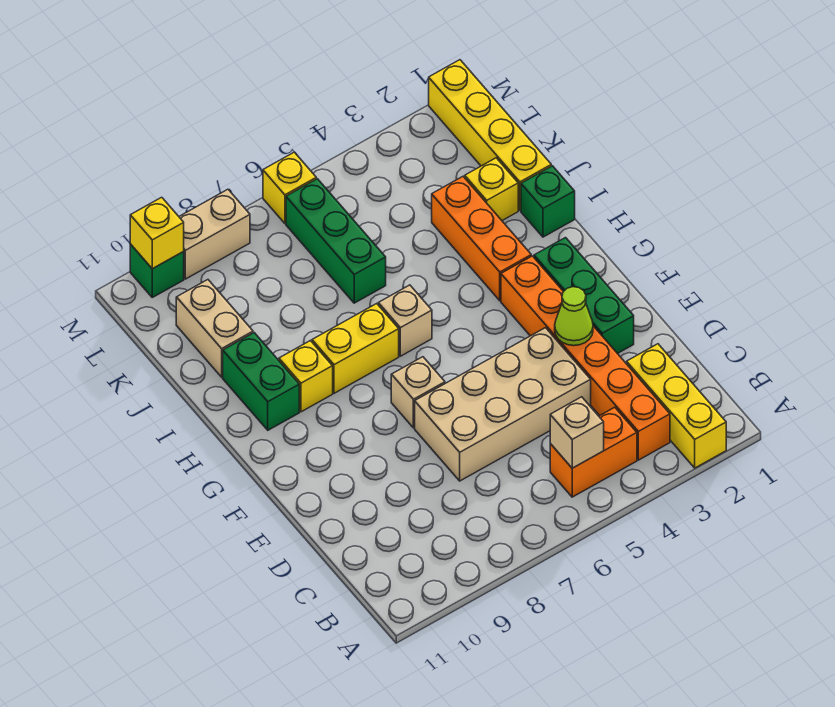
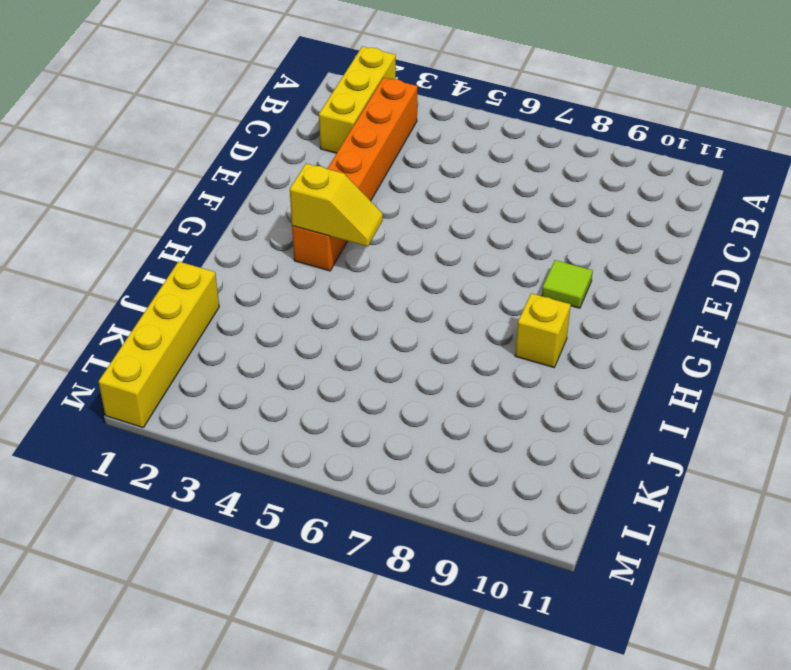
lime 1x1 tile [542,260,593,308] -> none
yellow 1x2 slope [290,164,383,246] -> none
none -> orange 1x2 brick [550,407,637,497]
none -> tan 2x4 brick [415,328,591,481]
none -> green 1x3 brick [534,238,634,354]

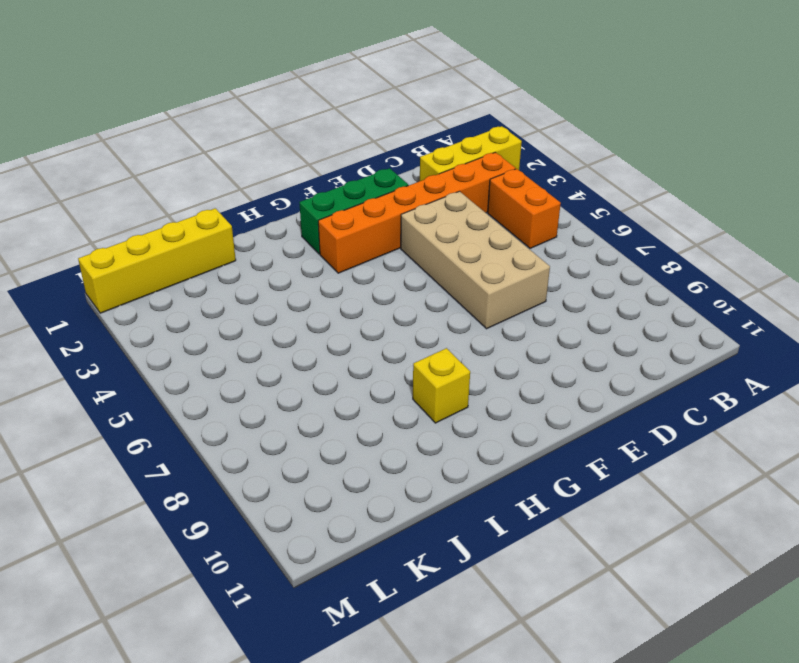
none -> tan 1x1 brick [391,357,445,428]
none -> orange 1x3 brick [432,177,531,301]
none -> tan 1x1 brick [378,285,432,356]

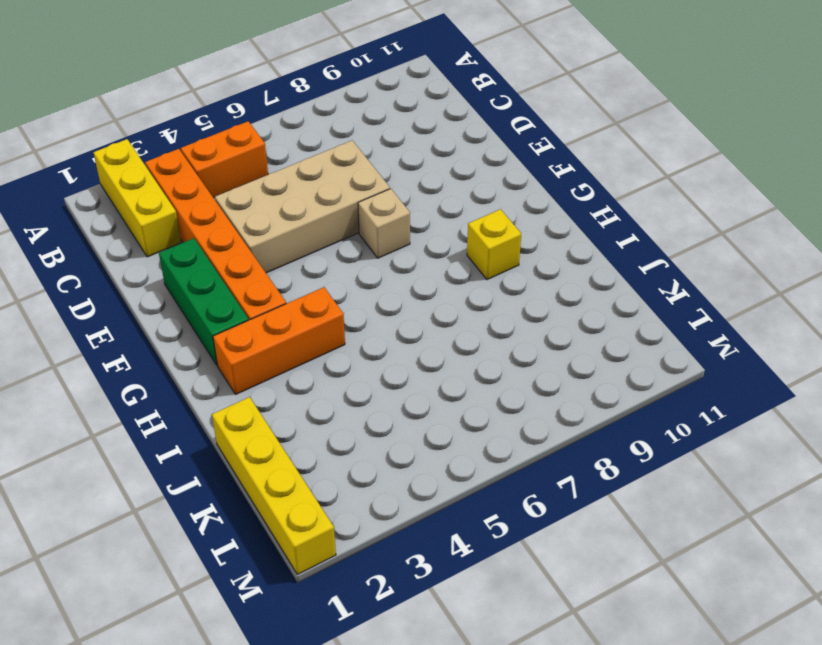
orange 1x3 brick [213,287,345,394] -> orange 1x3 brick turned to [432,177,531,301]
none -> tan 1x1 brick [378,285,432,356]
none -> yellow 1x2 brick [312,304,399,393]
none -> green 1x2 brick [223,333,299,430]

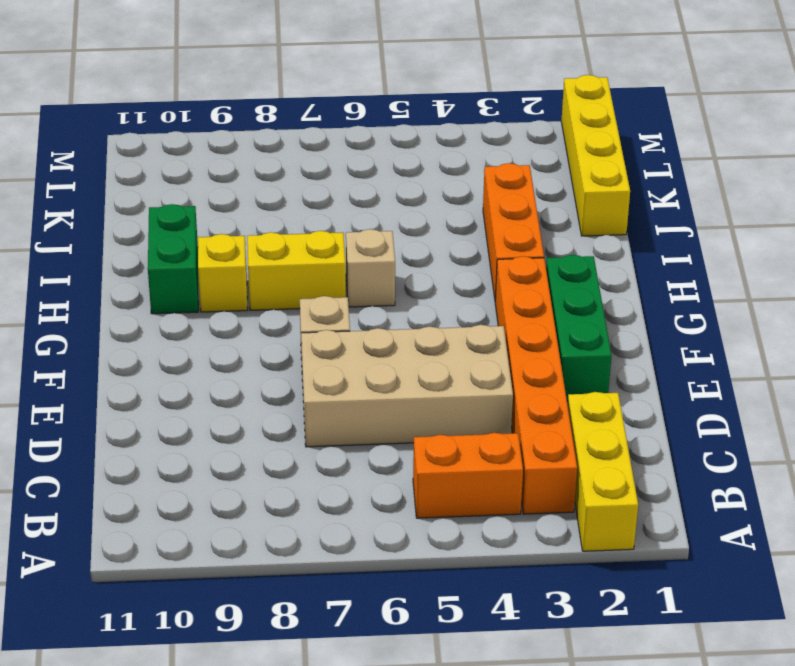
none -> green 1x1 brick [521,166,575,237]
none -> yellow 1x1 brick [465,158,518,220]
none -> green 1x3 brick [286,179,386,303]

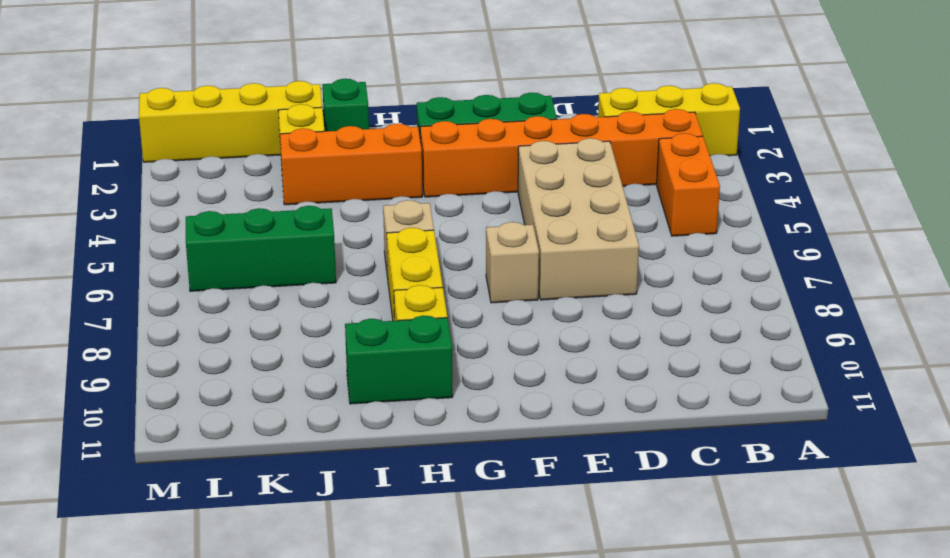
none -> tan 1x2 brick [176,280,253,377]
none -> yellow 1x1 brick [263,152,316,223]
none -> tan 1x2 brick [179,189,250,279]

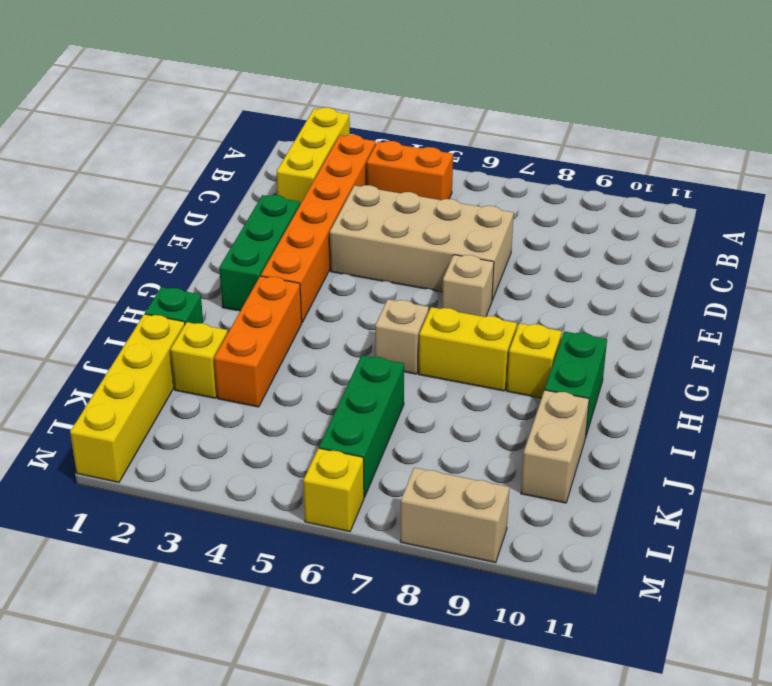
none -> green 1x1 brick [130,244,184,297]
none -> tan 1x1 brick [550,397,604,468]
none -> lime 1x1 cone [555,287,593,346]

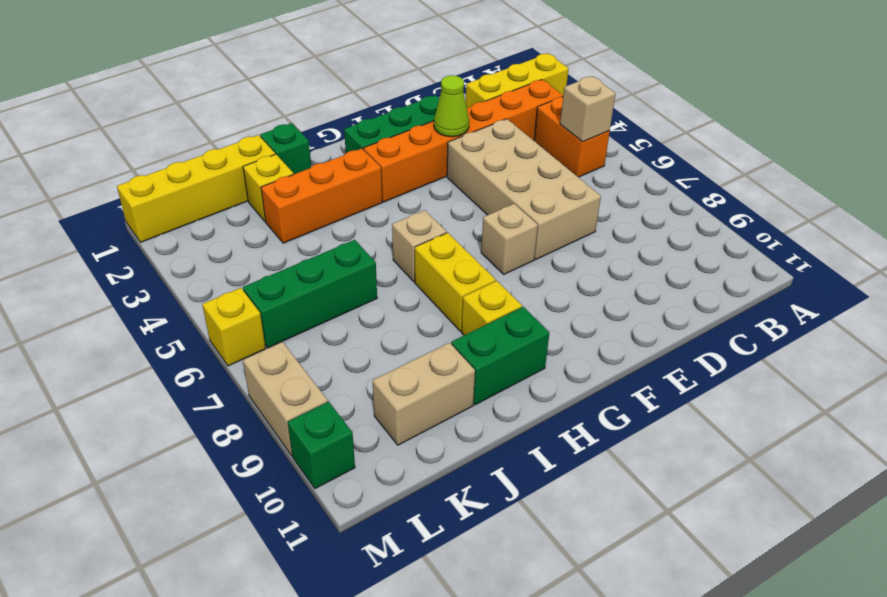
none -> yellow 1x1 brick [130,197,184,269]

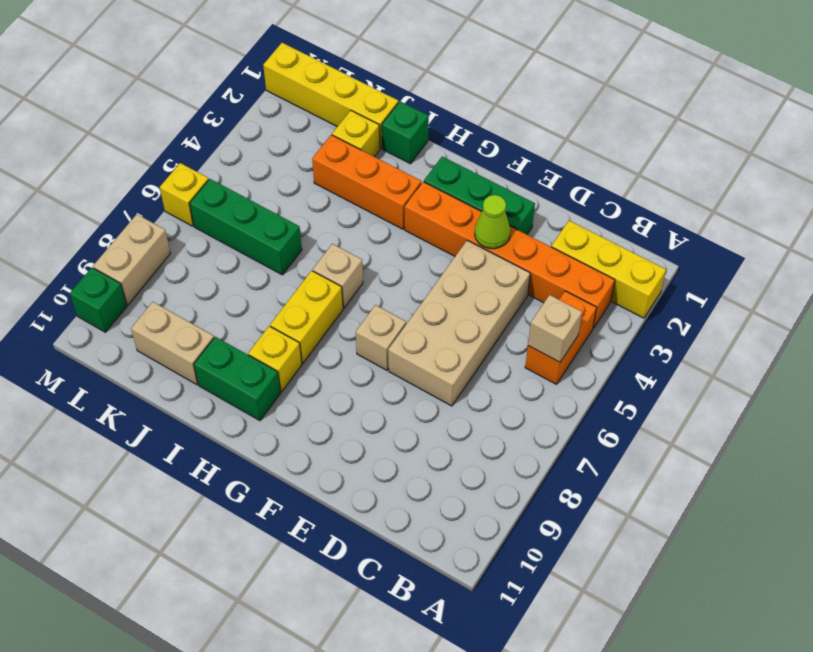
none -> yellow 1x1 brick [130,197,184,269]

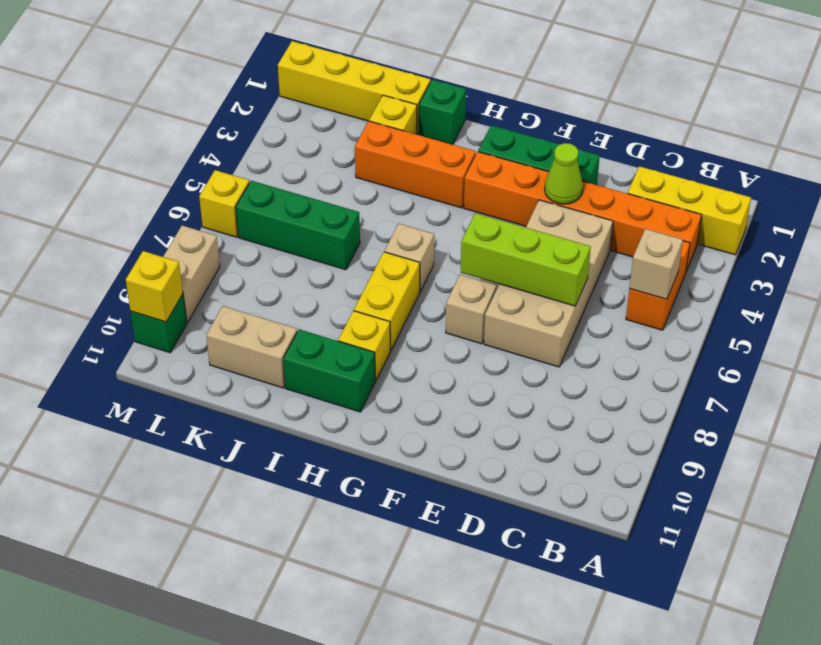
lime 1x3 brick [461,213,591,306] -> none

